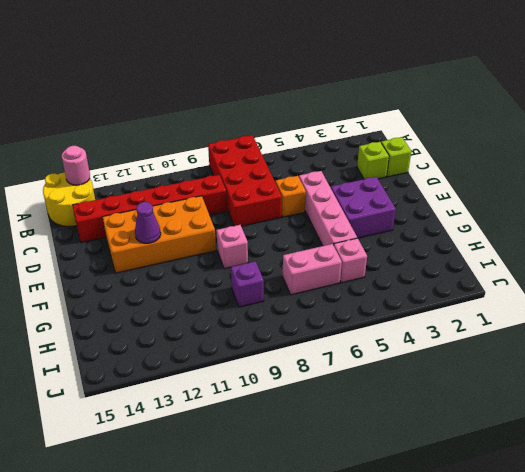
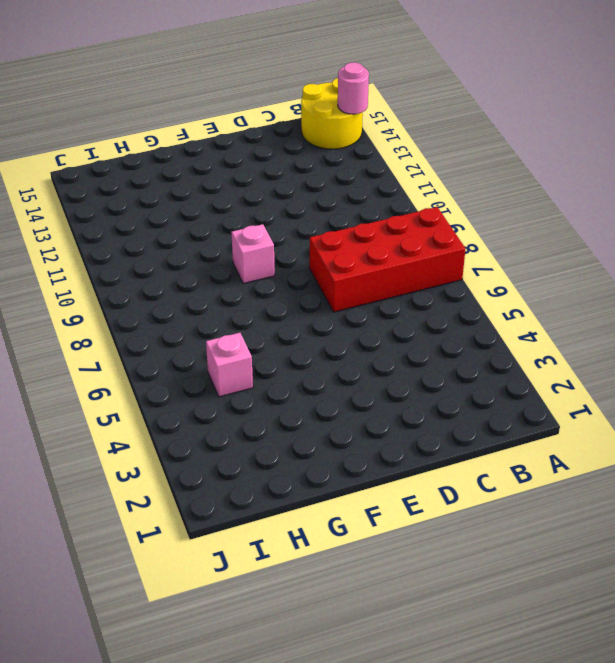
none -> lime 1x1 brick [381,137,411,177]
none -> lime 1x1 brick [357,142,389,179]
none -> red 1x6 brick [73,175,227,243]

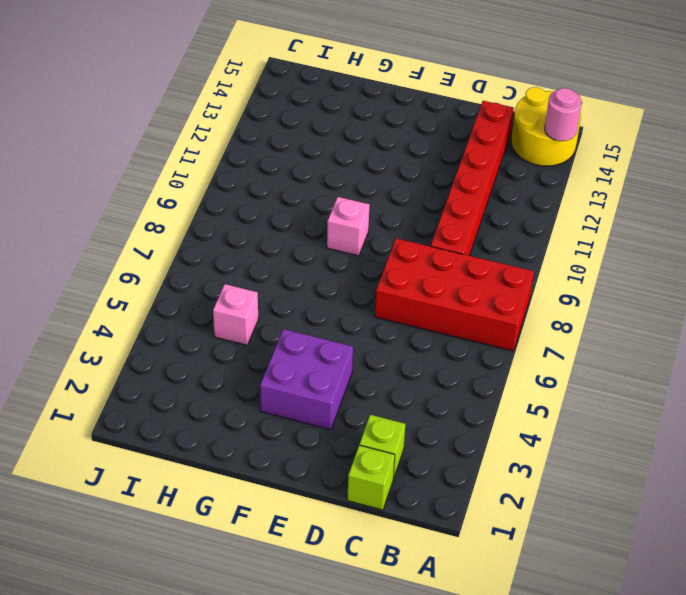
none -> pink 1x4 brick [299,171,357,246]
none -> orange 1x1 brick [275,176,306,217]
none -> orange 2x4 brick [103,196,216,273]

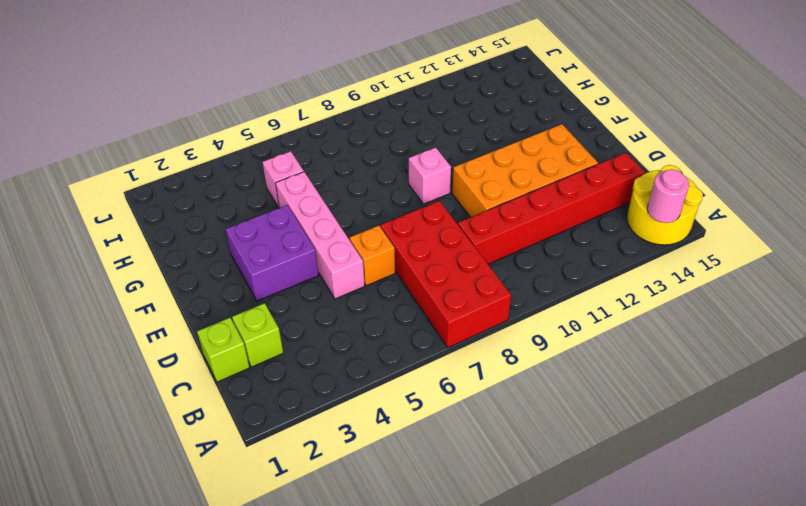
none -> pink 1x2 brick [283,244,342,295]
none -> purple 1x1 brick [231,261,264,307]
none -> purple 1x1 cone [135,202,161,243]

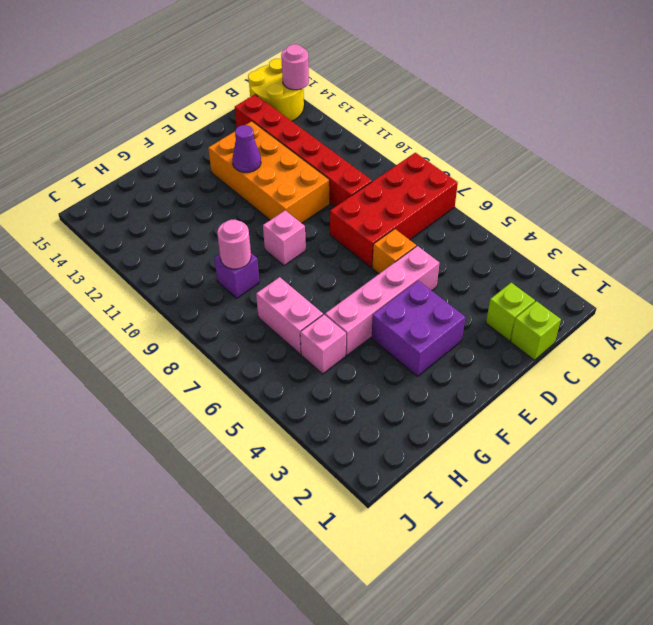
pink 1x1 round brick [217,220,251,269] -> none

